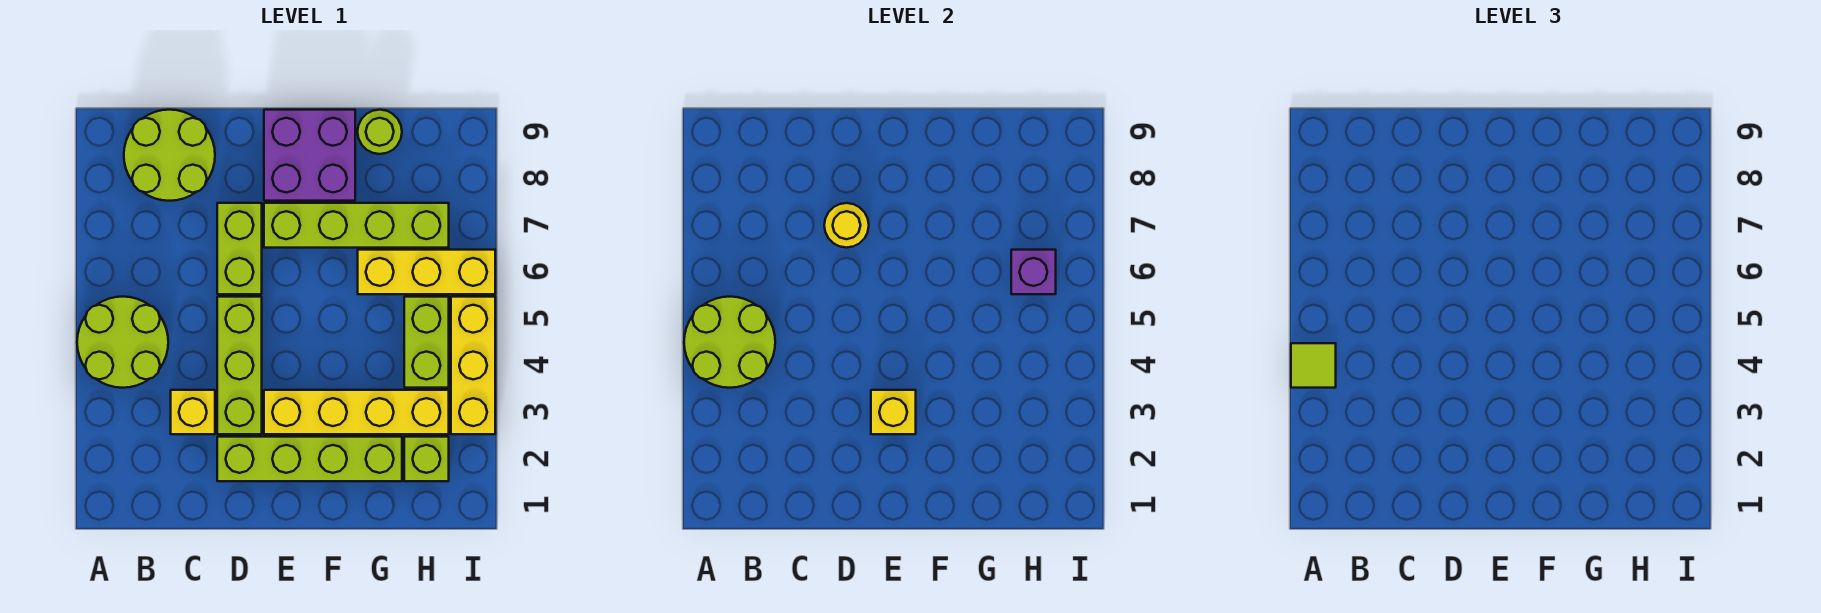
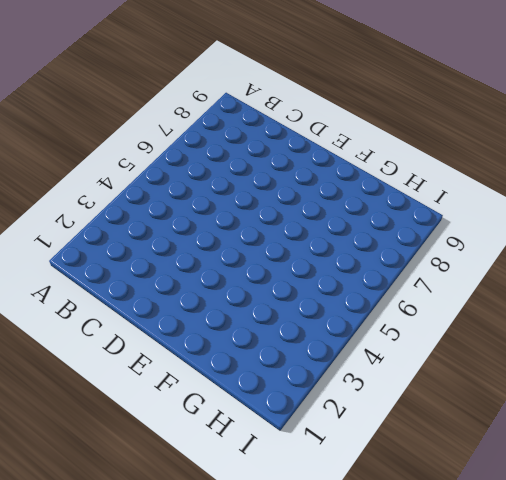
none -> lime 2x2 round brick [77,297,168,388]
none -> lime 2x2 round brick [124,110,215,201]
none -> yellow 1x1 brick [171,390,215,434]

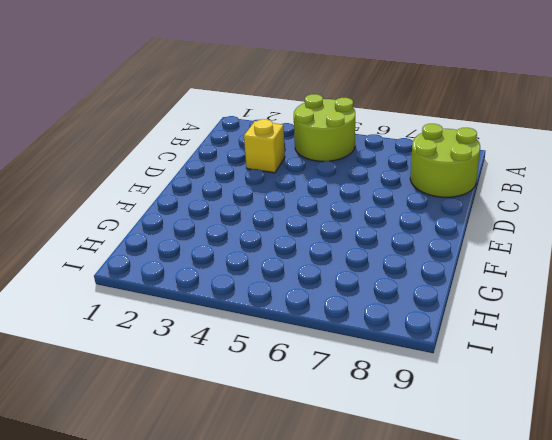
none -> lime 1x4 brick [217,437,402,481]
none -> lime 1x3 brick [217,297,262,434]
none -> lime 1x2 brick [217,203,262,294]

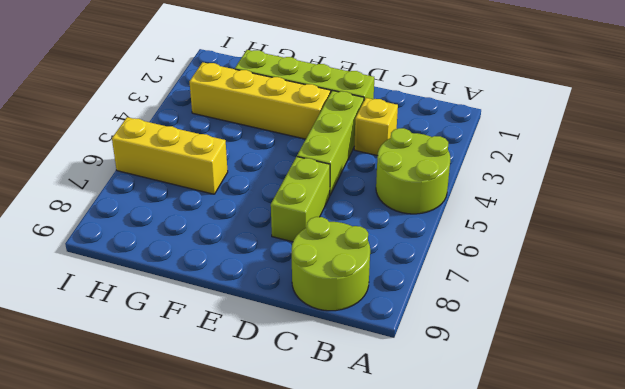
none -> lime 1x4 brick [264,203,449,248]
none -> purple 2x2 brick [264,110,355,201]
none -> lime 1x1 round brick [358,110,402,154]

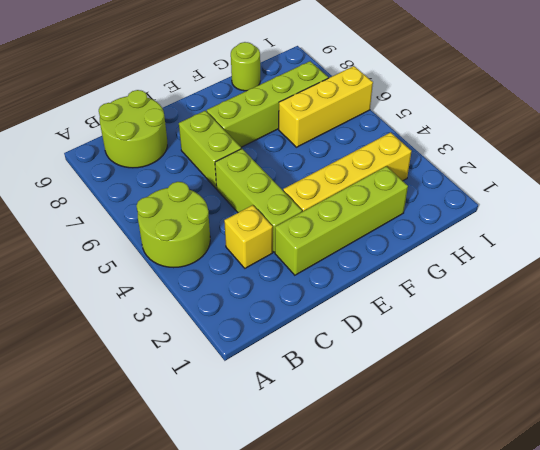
none -> purple 2x2 brick [264,110,355,201]
none -> lime 1x1 brick [404,437,449,481]
none -> lime 1x2 brick [404,297,449,388]

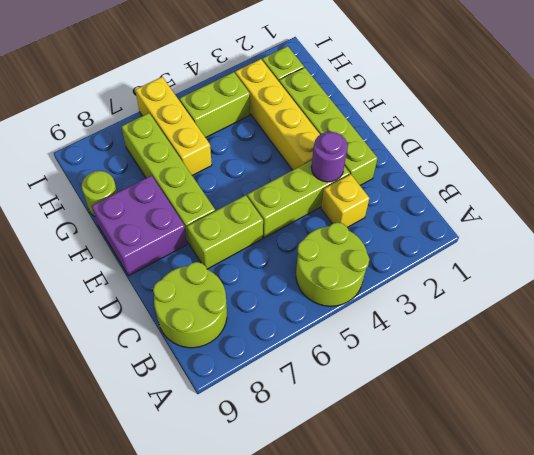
purple 1x1 round brick [311,132,348,182] -> none
none -> yellow 1x3 brick [451,297,495,434]
none -> lime 2x2 round brick [684,297,775,388]
none -> yellow 1x1 round brick [824,203,869,248]

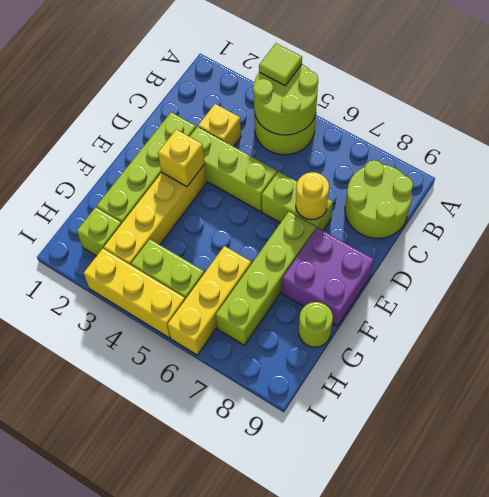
none -> purple 1x1 brick [1011,250,1056,294]

